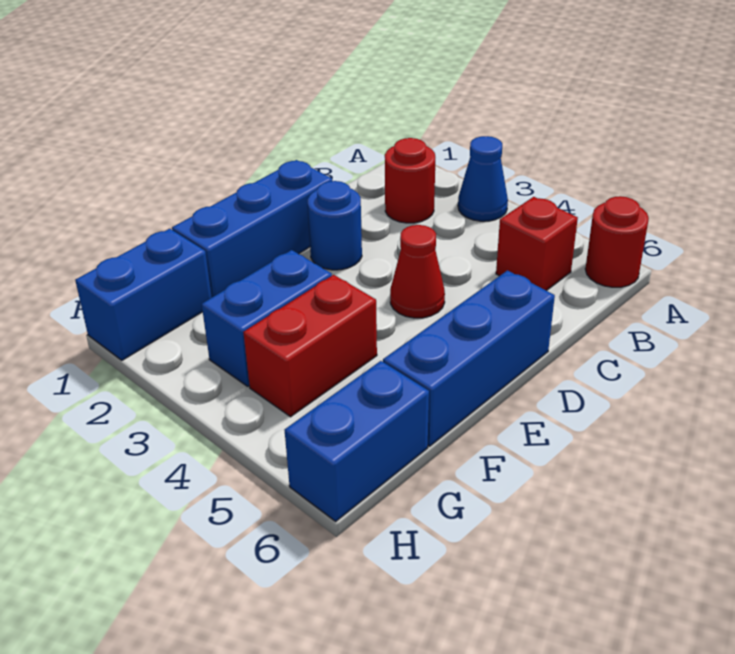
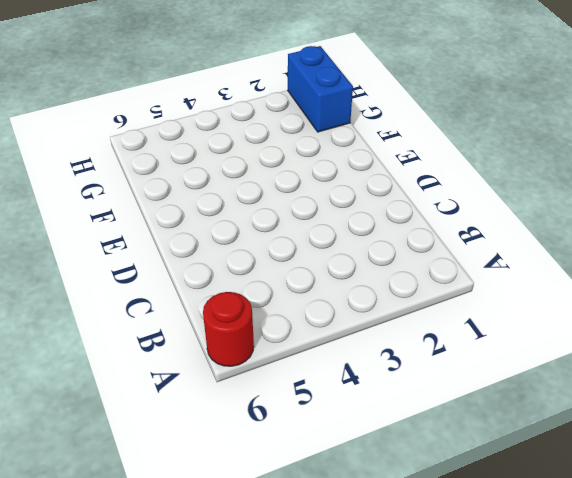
none -> blue 1x1 cone [458,136,508,221]
none -> red 1x1 round brick [385,138,435,223]
none -> red 1x1 brick [496,197,578,291]

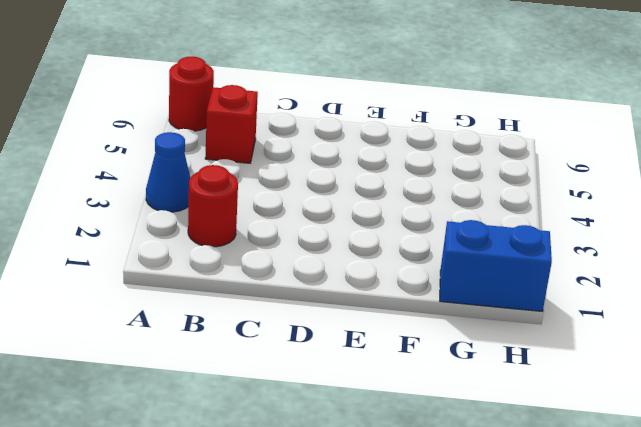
none -> blue 1x3 brick [172,160,332,297]
none -> blue 1x1 round brick [308,181,362,270]
none -> red 1x1 cone [390,225,445,318]

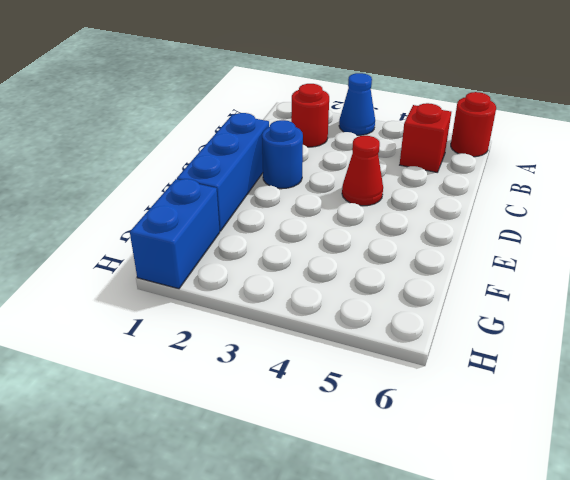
none -> blue 1x3 brick [383,271,555,446]
none -> blue 1x2 brick [202,250,332,386]
none -> red 1x2 brick [243,275,377,417]

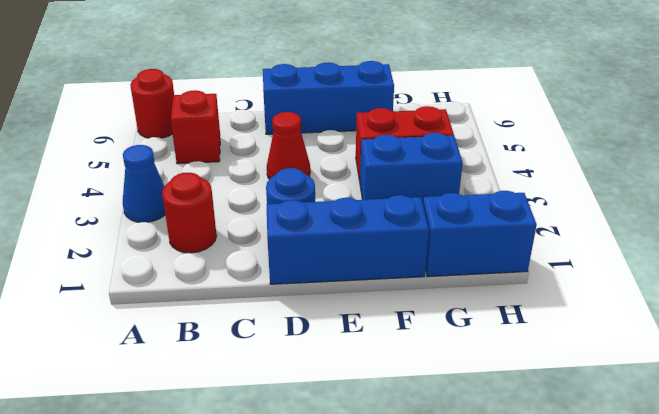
none -> blue 1x2 brick [285,361,429,521]

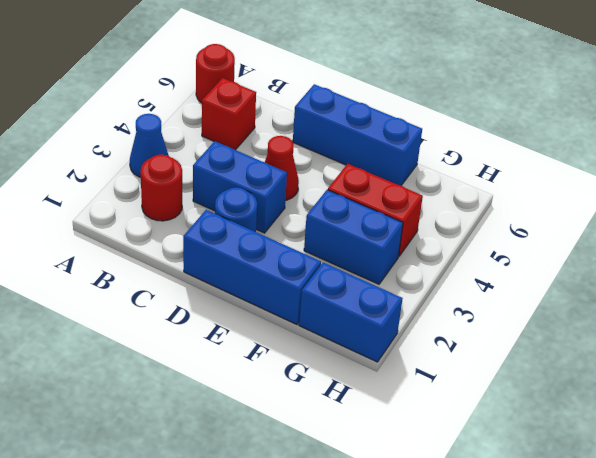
blue 1x2 brick [193,141,287,233] -> blue 1x2 brick moved to [285,361,429,521]

